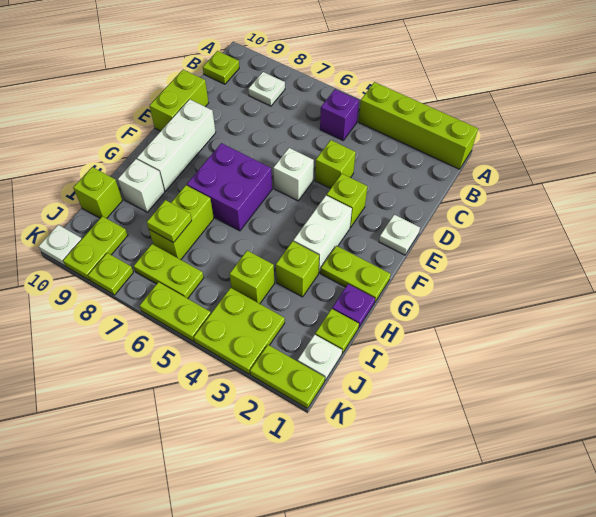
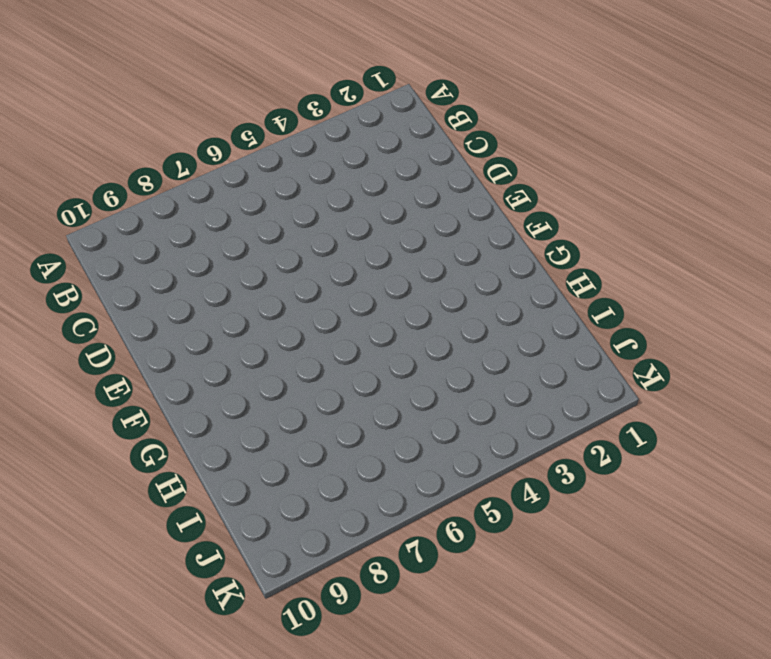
none -> lime 1x4 brick [359,82,478,169]
none -> purple 1x1 brick [320,89,359,140]
none -> white 1x1 plate [248,72,285,106]

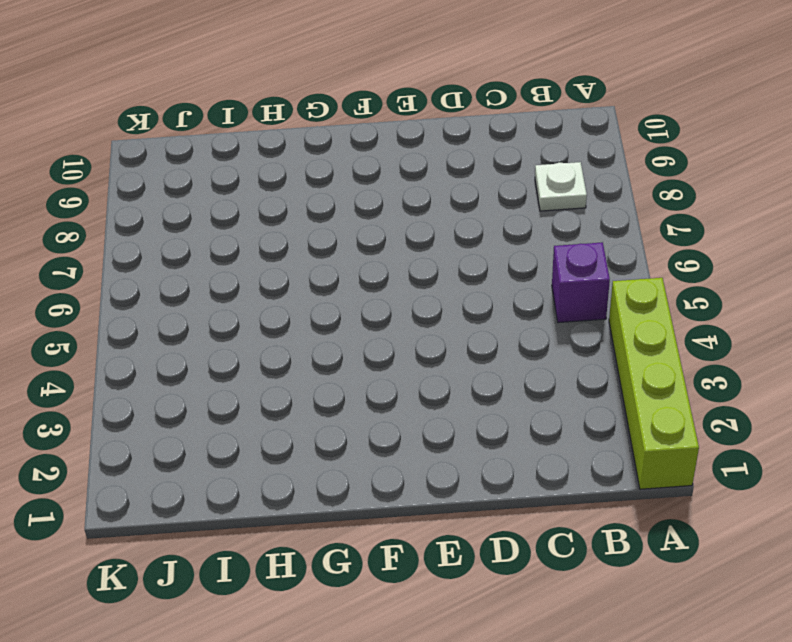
none -> lime 1x1 plate [203,51,239,84]
none -> lime 1x1 brick [315,140,356,189]
none -> lime 1x2 brick [150,70,209,131]

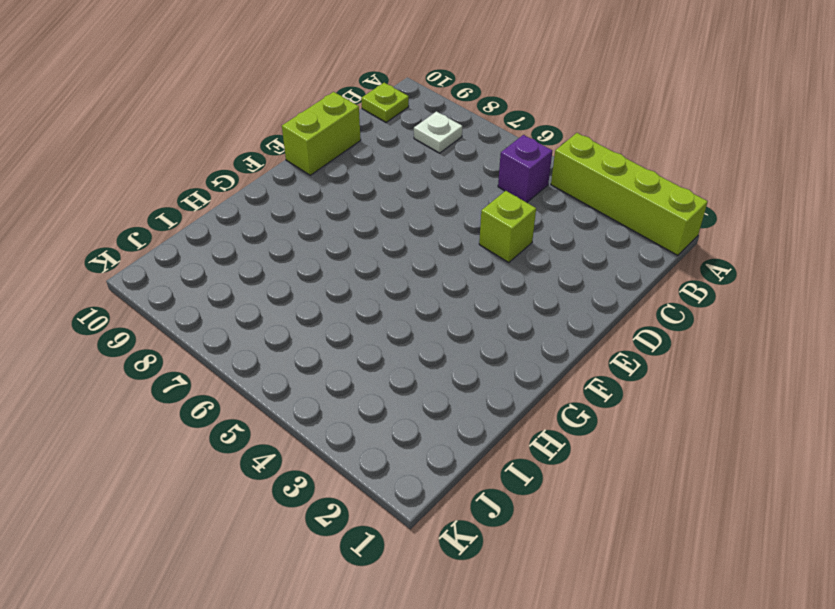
none -> white 1x1 plate [379,215,420,255]
none -> lime 1x1 brick [327,174,367,227]
none -> white 1x1 brick [273,148,314,201]

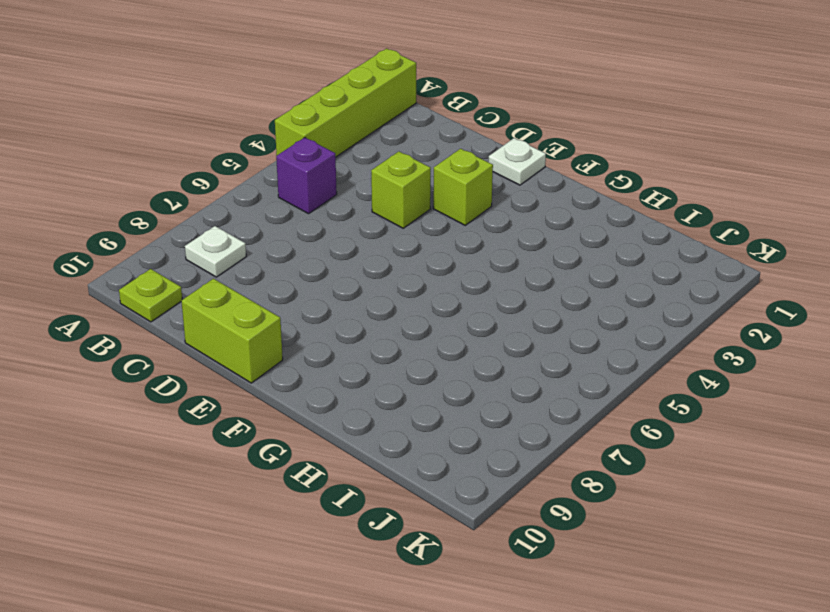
none -> white 1x1 brick [273,148,314,201]
none -> white 1x3 brick [137,99,216,191]
none -> white 1x2 brick [293,195,352,273]

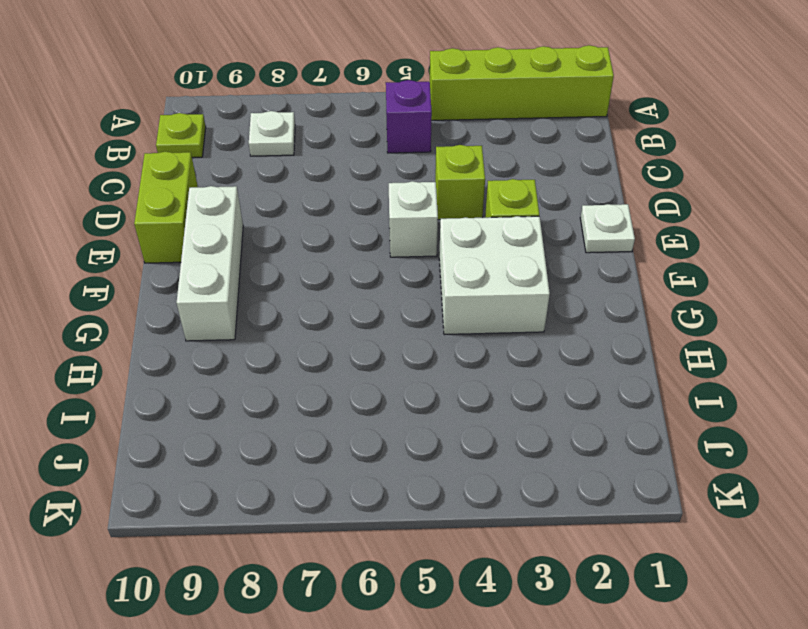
white 2x2 brick [439,216,550,335] -> white 1x2 brick [293,195,352,273]
none -> purple 2x2 brick [187,143,272,231]
none -> lime 1x2 plate [321,246,391,303]
none -> purple 1x1 plate [332,284,375,328]

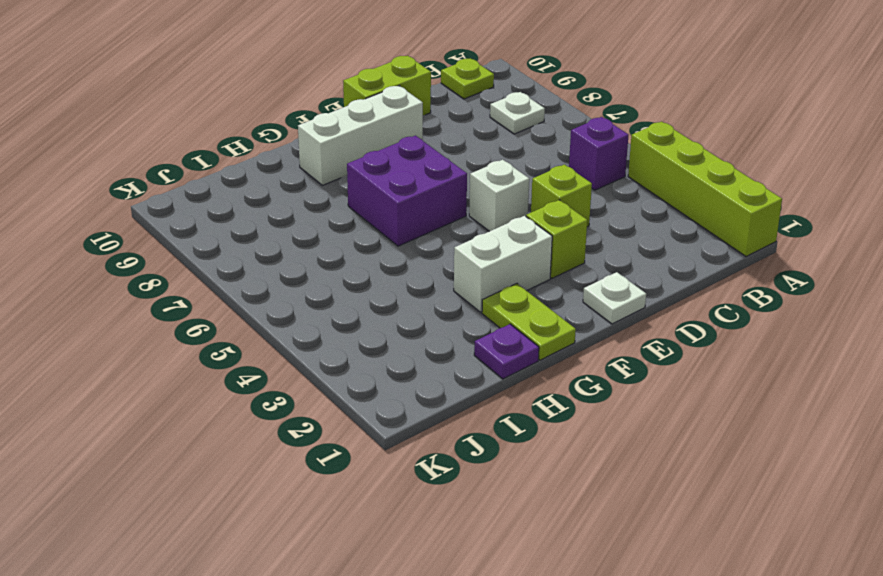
none -> lime 1x1 brick [276,241,319,297]
none -> lime 1x2 brick [149,185,214,260]
none -> white 1x1 brick [118,159,165,212]

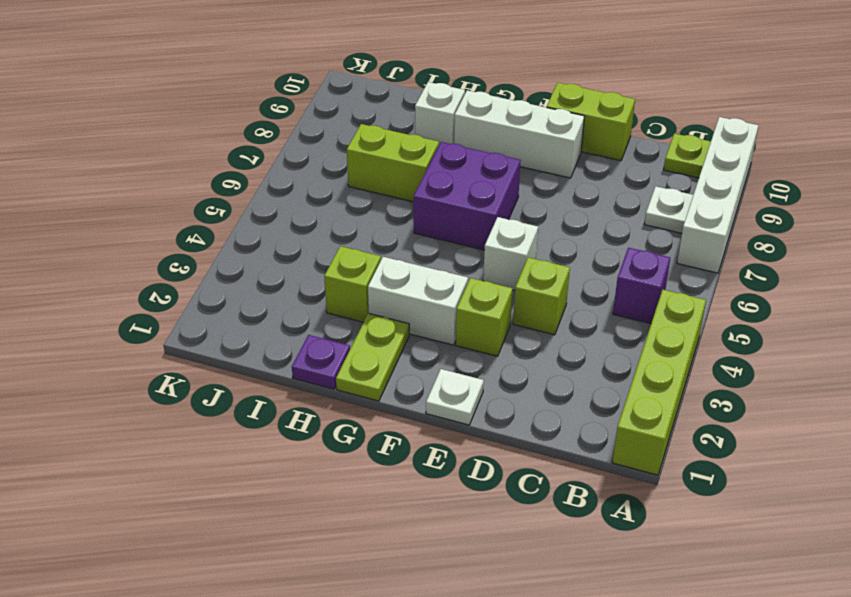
white 1x4 brick [677,117,759,273] -> none
none -> lime 1x1 plate [315,309,359,354]
none -> lime 1x1 brick [229,251,275,304]
none -> lime 1x1 brick [73,167,122,218]

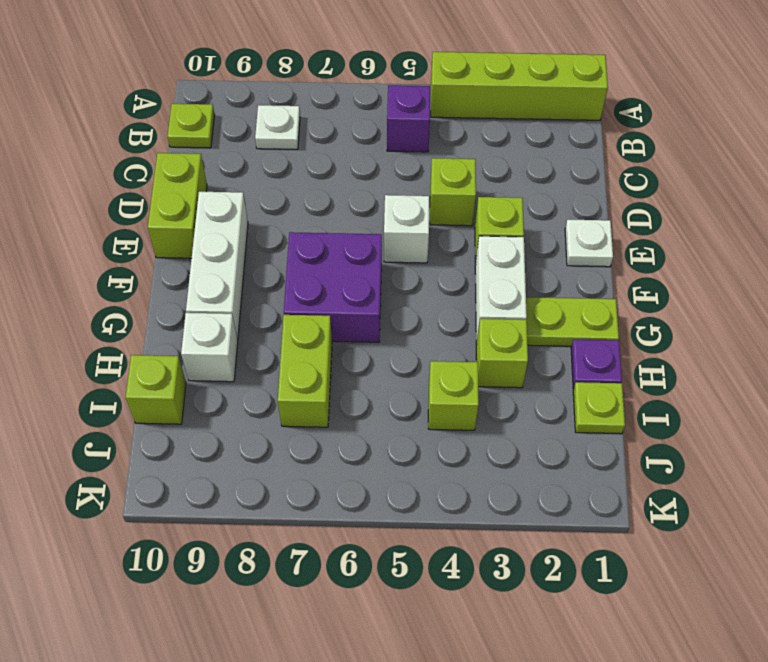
none -> white 1x1 plate [298,335,342,380]
none -> lime 2x2 plate [194,288,285,374]
none -> lime 1x2 plate [134,244,204,299]

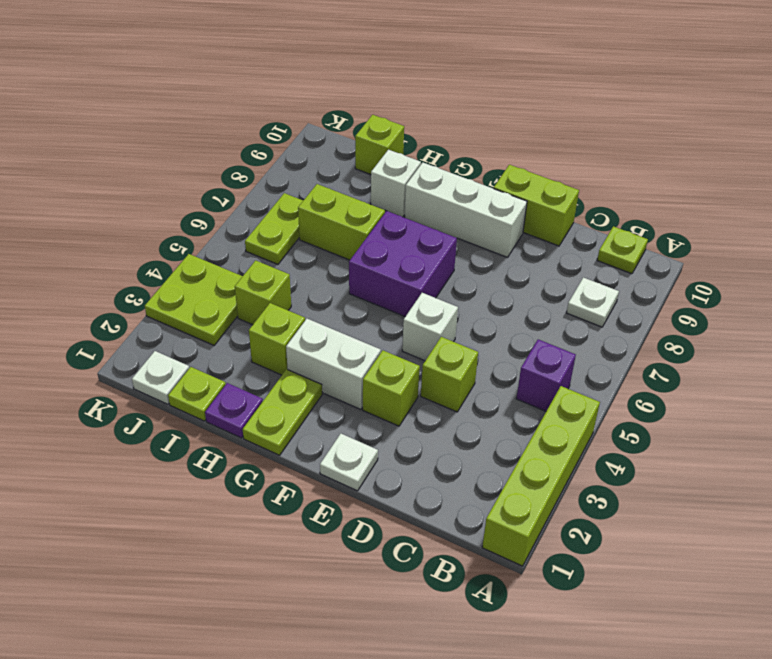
none -> lime 1x2 plate [63,216,128,280]
none -> lime 1x2 plate [250,345,325,409]
none -> lime 1x2 plate [140,282,211,341]

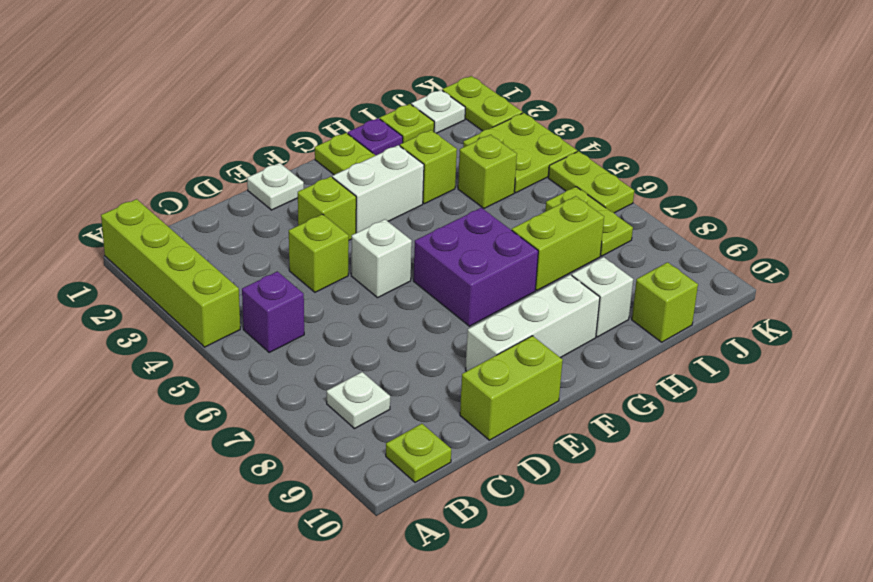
none -> lime 1x2 plate [63,216,128,280]
none -> lime 1x1 plate [88,253,133,295]
none -> white 1x1 plate [39,225,82,266]

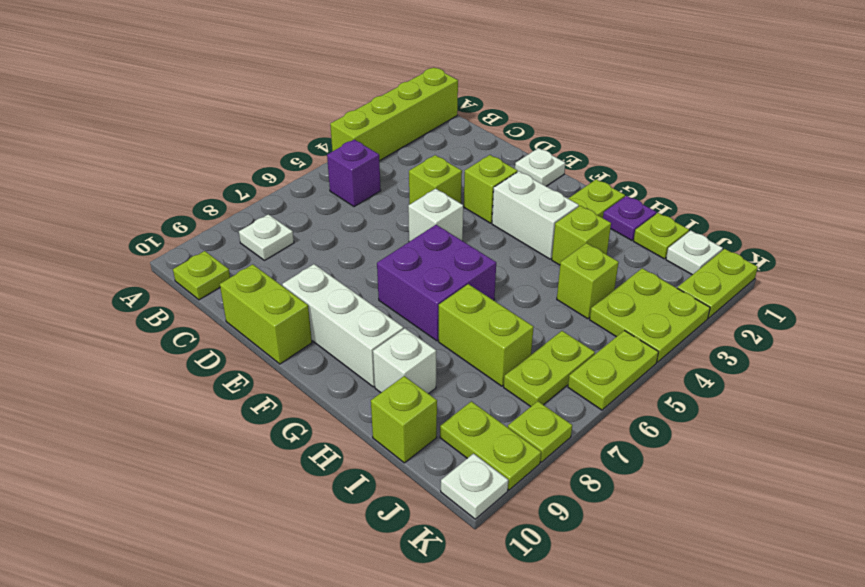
none -> lime 1x1 plate [147,200,192,243]

